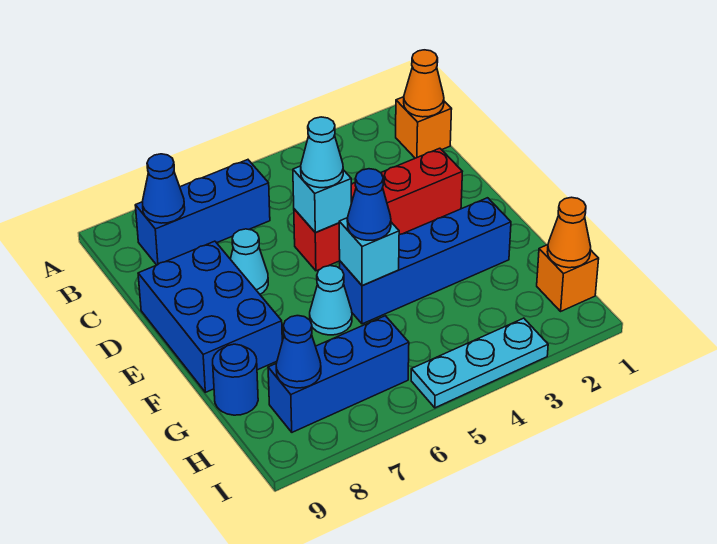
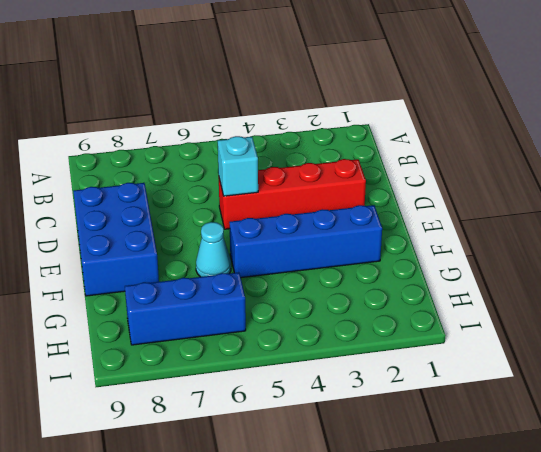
none -> orange 1x1 brick [396,97,452,158]
none -> blue 1x3 brick [135,160,270,265]
none -> cyan 1x1 cone [231,229,268,294]

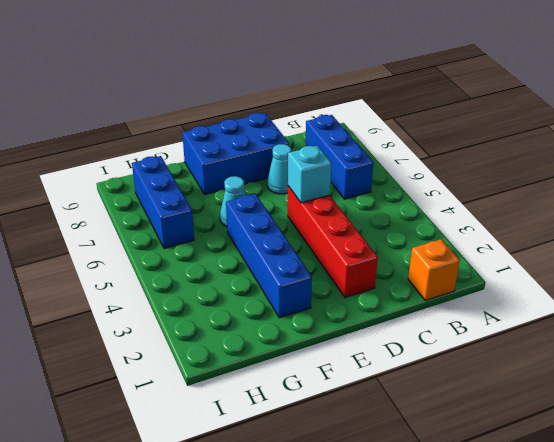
none -> blue 1x1 round brick [213,344,258,415]
none -> orange 1x1 brick [537,245,599,311]
none -> cyan 1x3 plate [411,318,548,408]

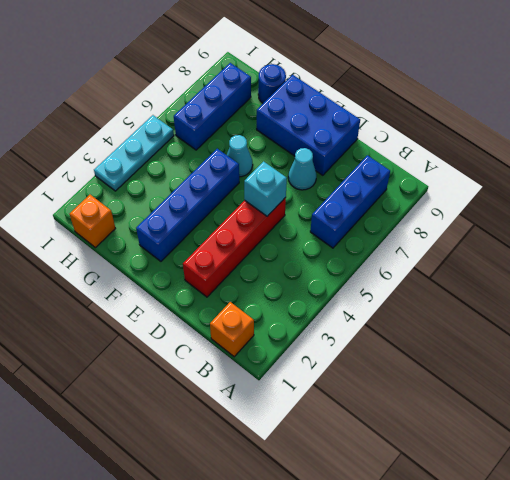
none -> orange 1x1 cone [404,50,444,117]
none -> blue 1x1 cone [142,154,185,223]
none -> cyan 1x1 brick [339,218,399,286]

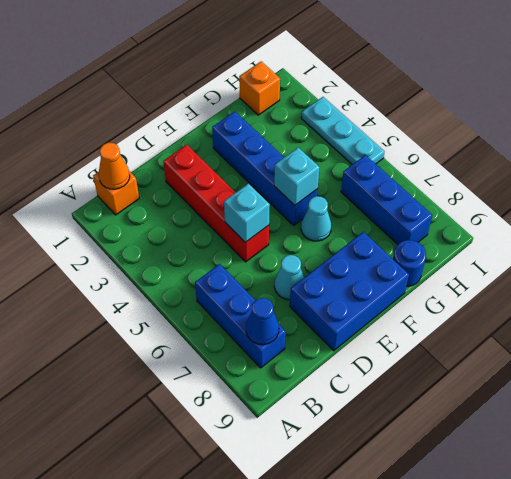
none -> orange 1x1 cone [547,197,591,268]
none -> blue 1x1 cone [276,316,321,388]
none -> cyan 1x1 cone [301,117,343,188]

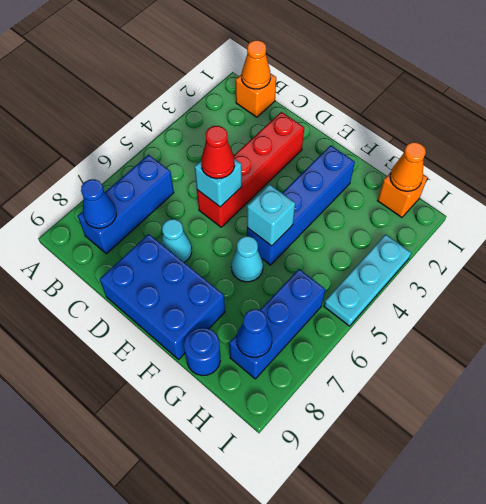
red 1x1 cone [201,126,235,179] -> cyan 1x1 cone [301,117,343,188]
none -> blue 1x1 cone [347,169,391,240]

